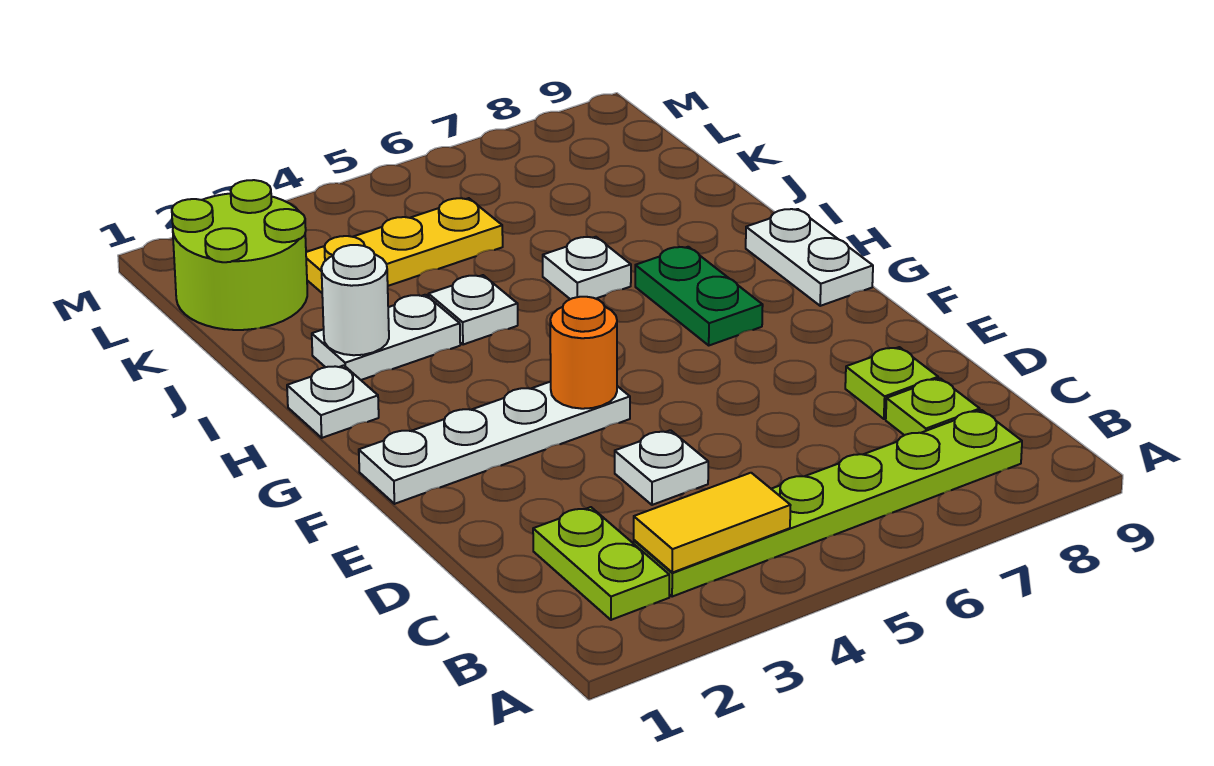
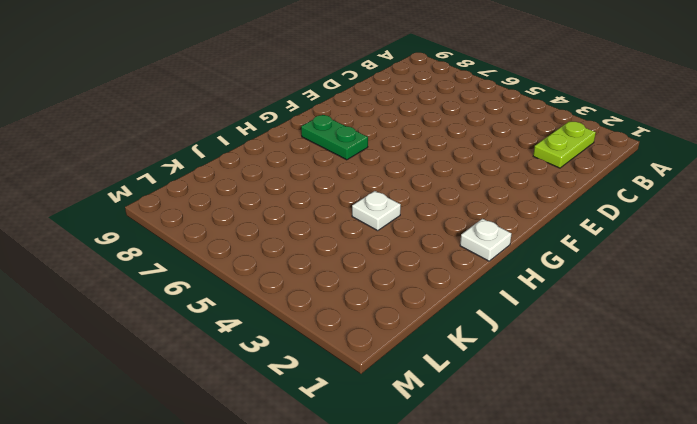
green 1x2 plate [301,115,368,160] -> green 1x2 plate turned to [635,247,763,345]
none -> lime 1x6 plate [634,410,1022,597]
none -> lime 1x1 plate [886,378,980,435]
none -> white 1x1 plate [615,430,708,505]

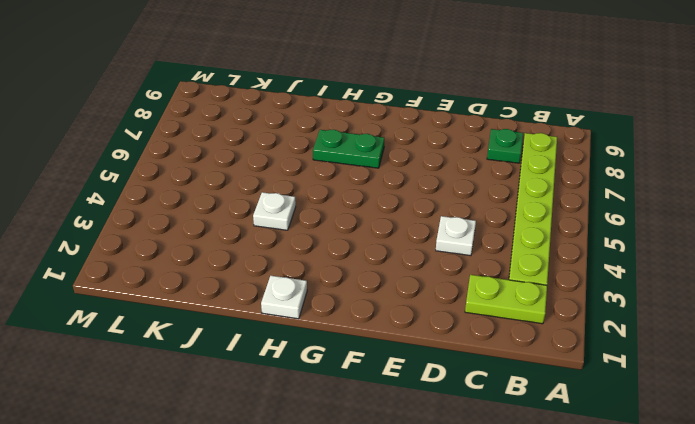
green 1x1 plate [487,129,523,163] -> lime 1x1 plate [886,378,980,435]
none -> lime 1x1 plate [845,347,938,419]
none -> white 1x4 plate [359,382,630,504]
none -> white 1x2 plate [746,209,873,306]

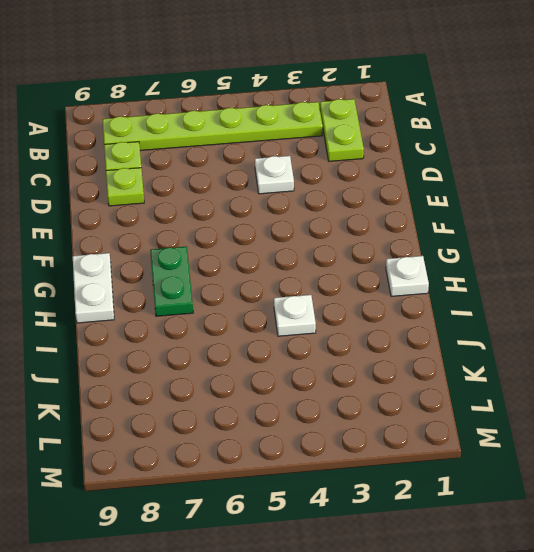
none -> white 1x4 plate [359,382,630,504]
none -> white 1x2 plate [312,295,460,380]
none -> white 1x1 plate [543,237,631,299]

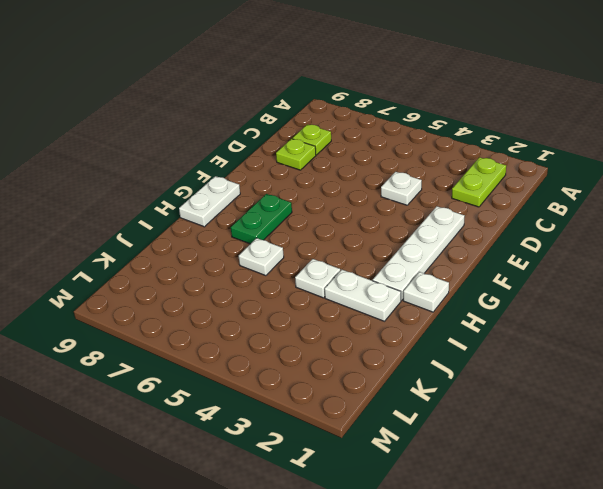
white 1x4 plate [373,206,465,300] -> white 1x4 plate turned to [359,382,630,504]
none -> lime 1x6 plate [634,410,1022,597]
none -> lime 2x2 round brick [172,180,307,330]
none -> yellow 1x3 plate [306,198,503,293]

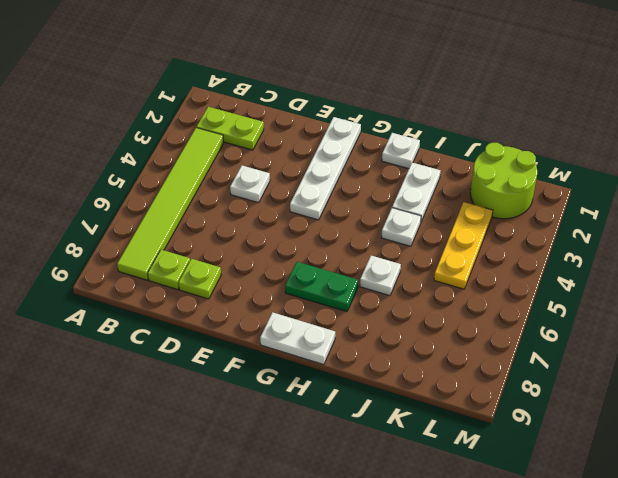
lime 1x6 tile [117,128,224,280] -> lime 1x6 plate [634,410,1022,597]
none -> yellow 1x2 tile [634,473,791,573]
none -> orange 1x1 round brick [550,297,617,409]
none -> white 1x1 round brick [321,245,389,355]

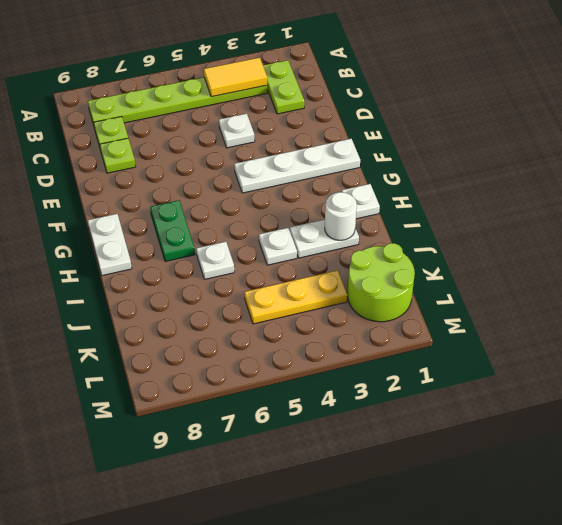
none -> orange 1x1 round brick [550,297,617,409]

